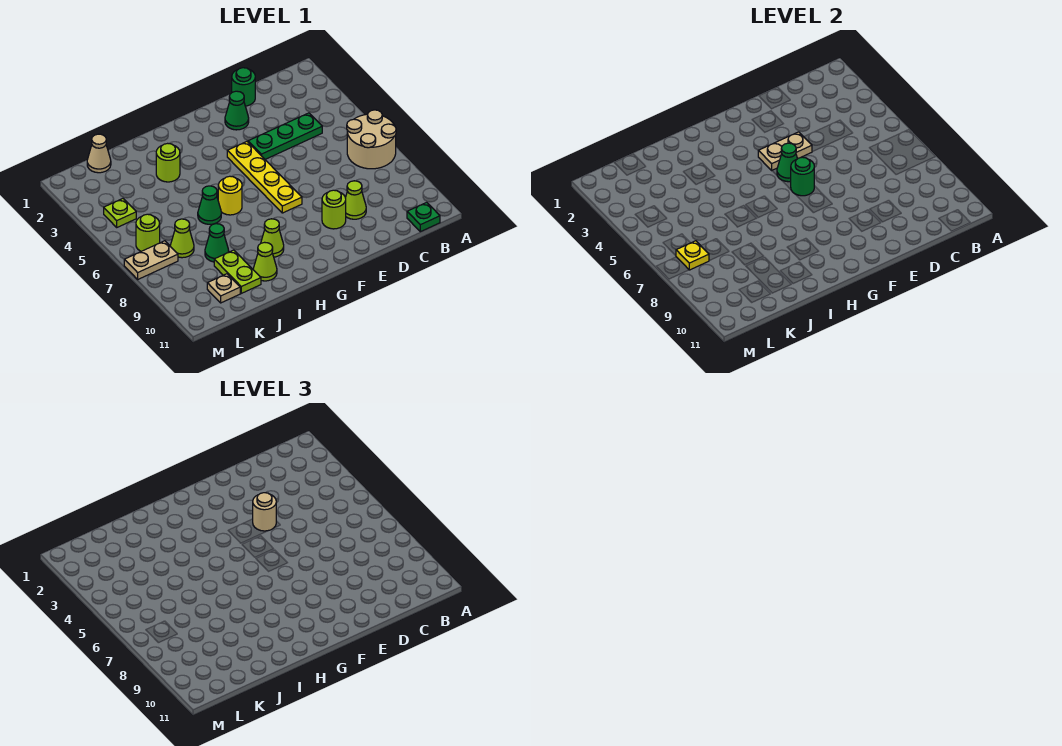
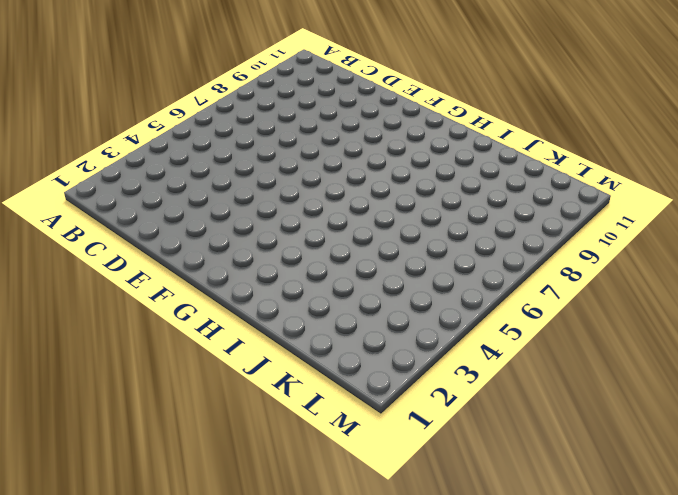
none -> tan 2x2 round brick [347,110,396,169]
none -> green 1x1 plate [407,202,440,232]
none -> green 1x3 plate [248,113,322,159]

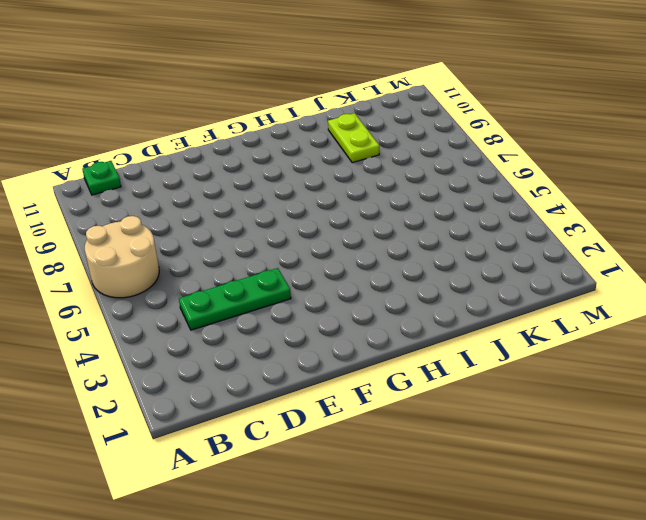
none -> green 1x1 round brick [232,68,255,106]
none -> lime 1x1 cone [345,181,366,219]
none -> green 1x1 cone [225,91,249,130]

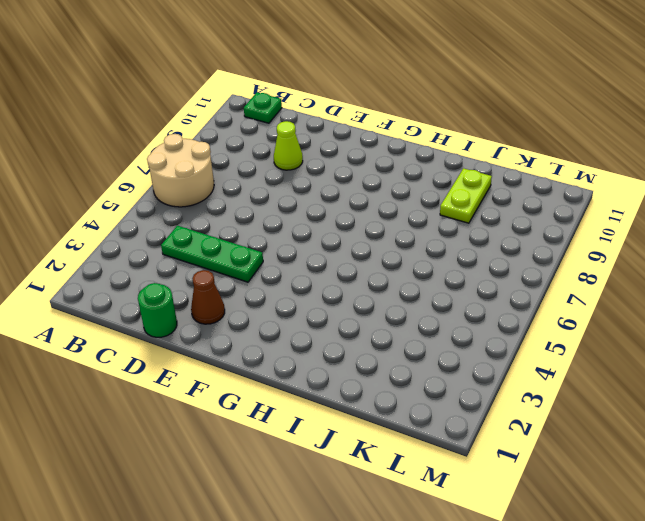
brown 1x1 cone [191,270,225,324] -> green 1x1 cone [225,91,249,130]
none -> lime 1x1 round brick [322,190,346,229]
none -> yellow 1x4 plate [227,142,302,213]
none -> yellow 1x1 round brick [218,176,242,215]

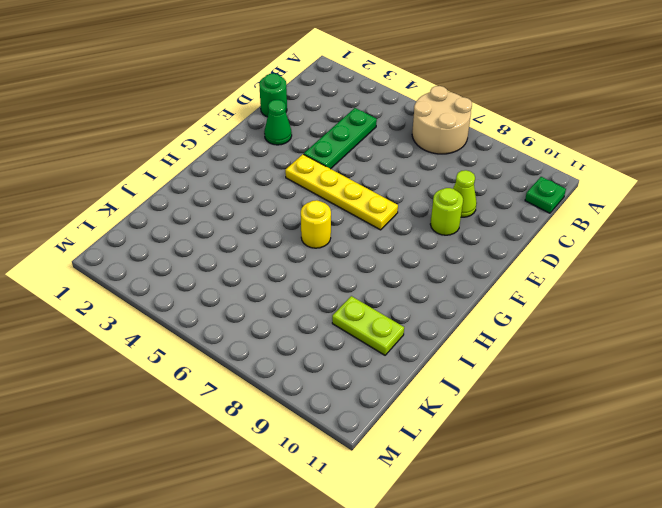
none -> lime 1x1 cone [261,219,284,257]
none -> lime 1x1 round brick [156,143,180,182]
none -> green 1x1 cone [198,186,221,224]

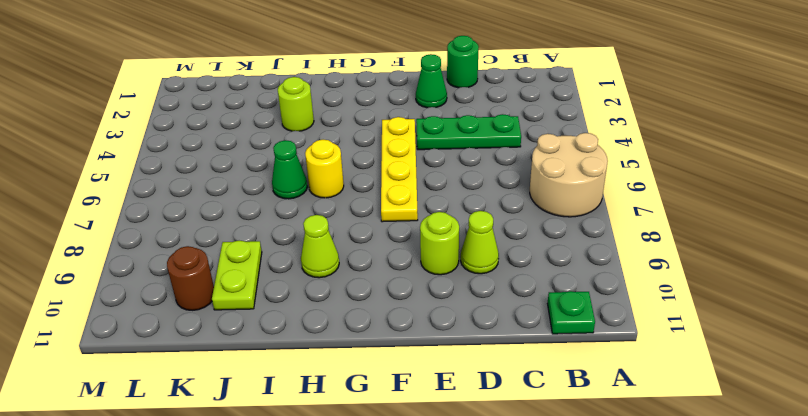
brown 1x1 round brick [167,246,214,310] -> tan 1x1 plate [207,274,240,303]
none -> lime 1x1 cone [253,242,277,281]
none -> green 1x1 cone [205,224,229,262]
none -> tan 1x1 cone [87,134,111,173]

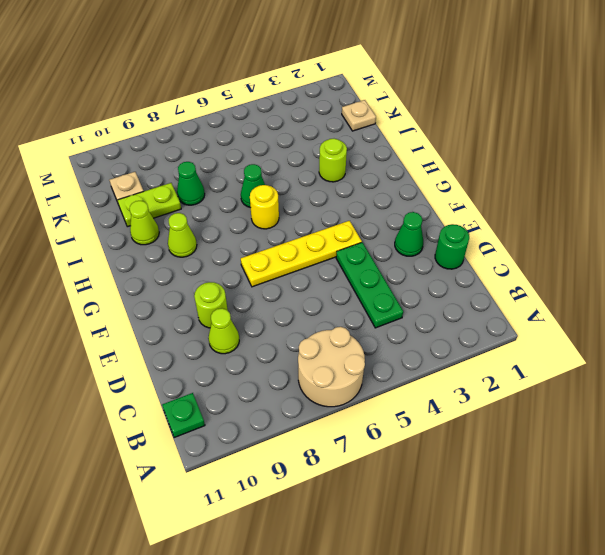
tan 1x1 plate [342,100,376,131] -> tan 1x1 cone [87,134,111,173]
none -> lime 1x1 cone [170,219,194,258]
none -> lime 1x1 plate [104,199,136,227]
none -> lime 1x1 round brick [136,214,160,251]

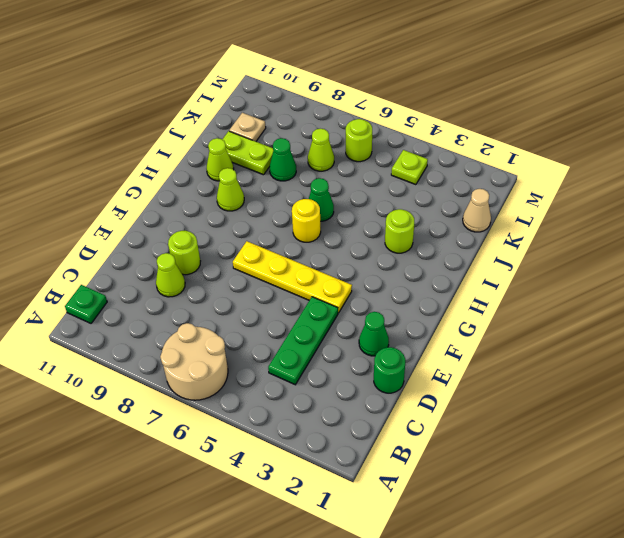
none -> tan 1x2 plate [124,241,178,279]
none -> tan 1x2 plate [758,132,812,170]
none -> green 1x1 cone [777,143,797,182]

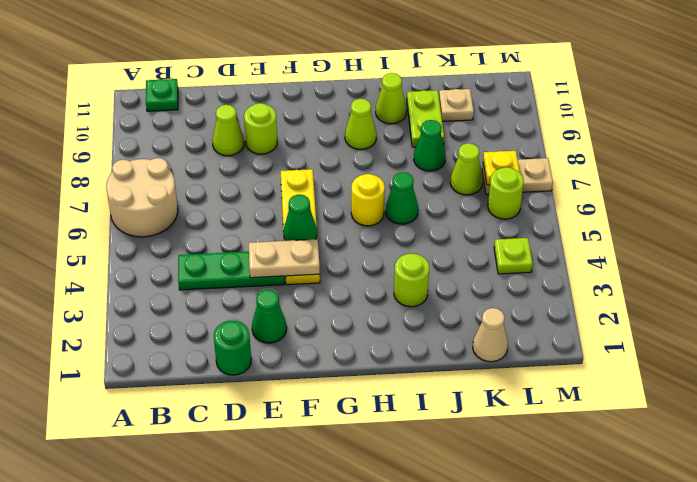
none -> green 1x1 round brick [791,157,814,196]
none -> tan 1x1 round brick [253,493,276,531]

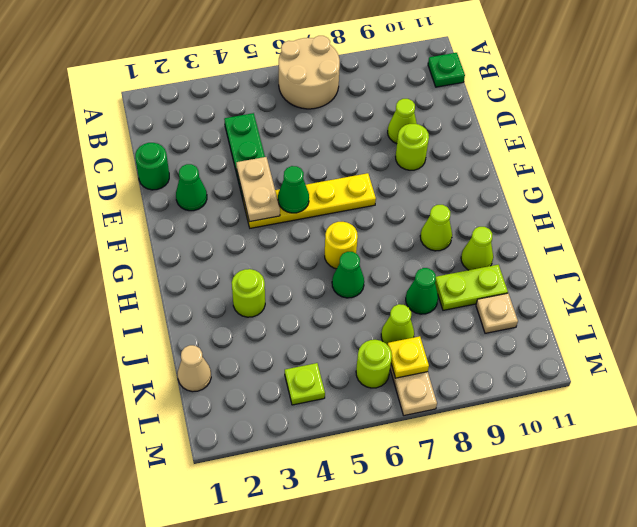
none -> green 1x1 round brick [791,157,814,196]
none -> tan 1x1 round brick [253,493,276,531]

